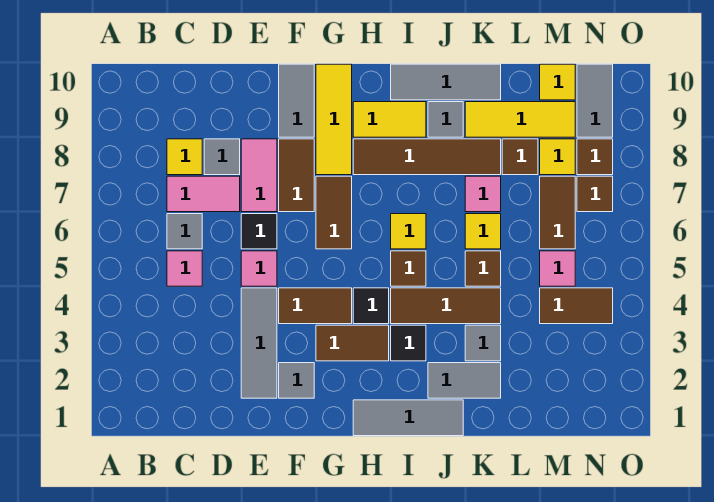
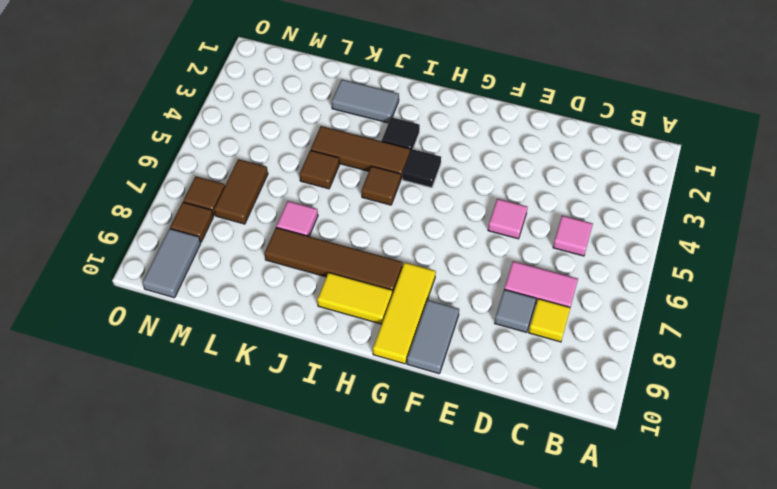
none -> grey 1x1 tile [167,214,202,249]
none -> grey 1x3 tile [241,288,277,398]
none -> black 1x1 tile [241,214,277,249]
none -> pink 1x2 tile [241,139,277,212]

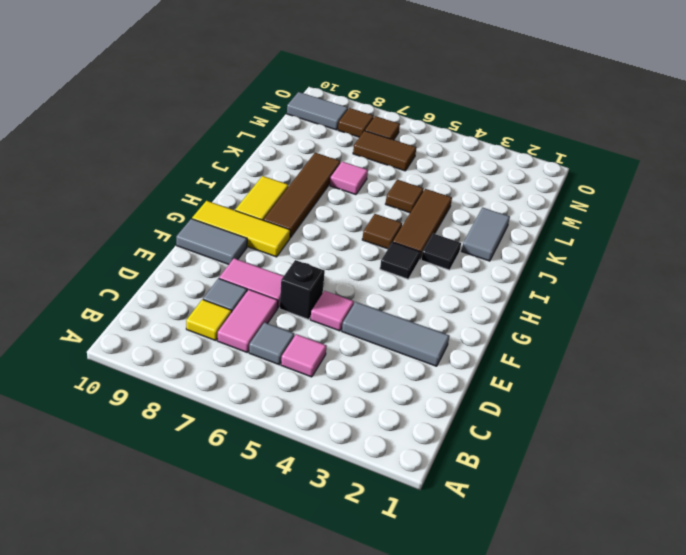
black 1x1 brick [280,260,325,320] -> black 1x1 tile [241,214,277,249]
none -> grey 1x1 tile [279,363,314,398]
none -> brown 1x2 tile [279,288,352,324]
none -> brown 1x2 tile [279,139,314,212]
none -> brown 1x2 tile [316,325,389,361]

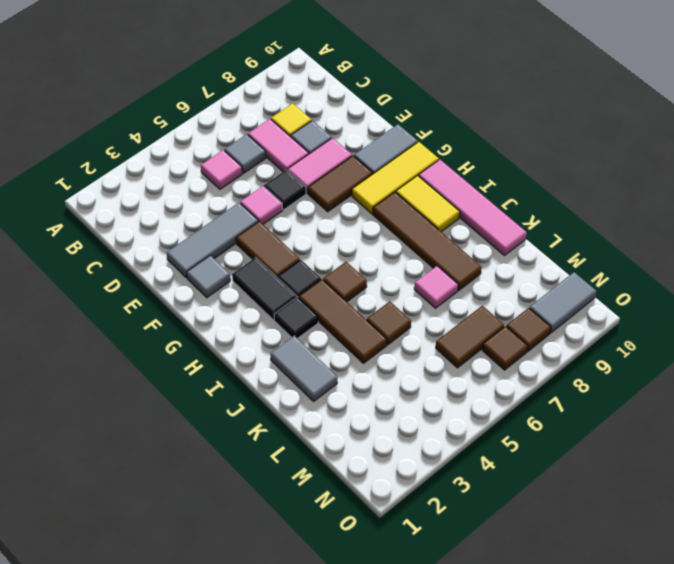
black 1x2 tile [232,258,297,320] -> brown 1x2 tile [316,325,389,361]
pink 1x4 tile [419,160,527,255] -> grey 1x3 tile [391,64,501,100]
none -> brown 1x2 tile [316,176,352,249]
none -> grey 1x3 tile [353,400,463,436]
none -> yellow 1x1 tile [391,214,426,249]
none -> grey 1x1 tile [428,102,463,137]

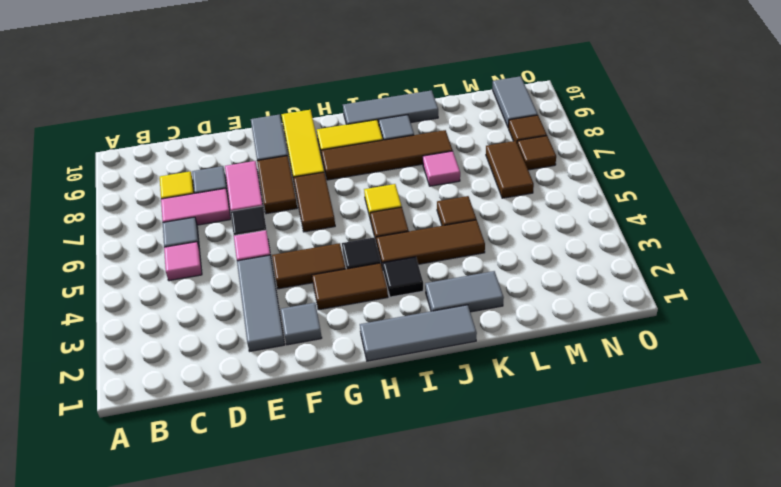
none -> grey 1x1 tile [465,325,501,361]
none -> yellow 1x1 tile [465,214,501,249]
none -> yellow 1x3 tile [465,102,575,137]
none -> brown 1x1 tile [502,139,538,175]

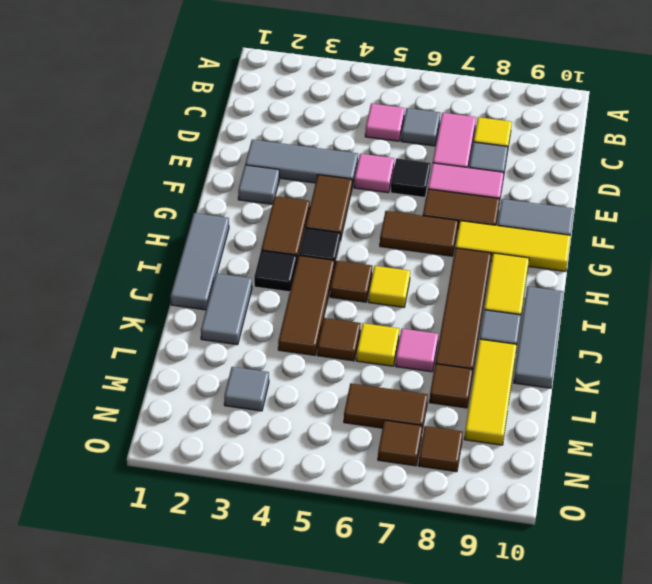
grey 1x1 tile [224,367,269,411] -> grey 1x1 tile moved to [465,325,501,361]
none -> brown 1x2 tile [540,288,613,324]
none -> pink 1x1 tile [540,251,575,286]
none -> yellow 1x1 tile [540,139,575,175]
none -> yellow 1x1 tile [540,64,575,100]

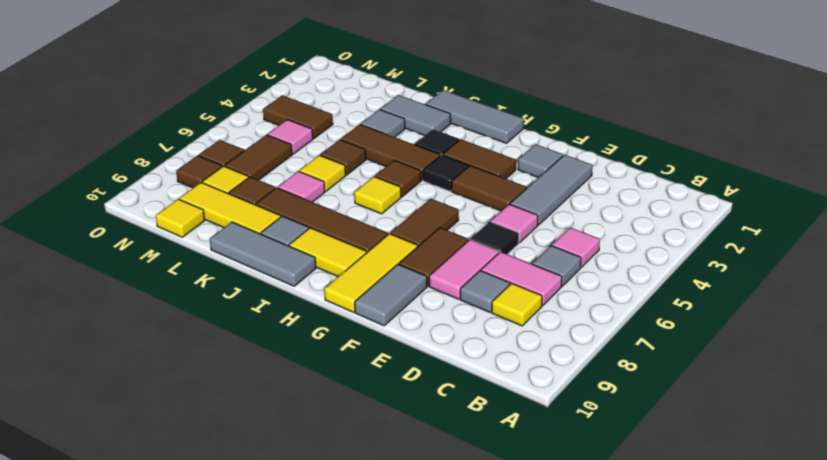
none -> grey 1x2 tile [577,64,613,137]

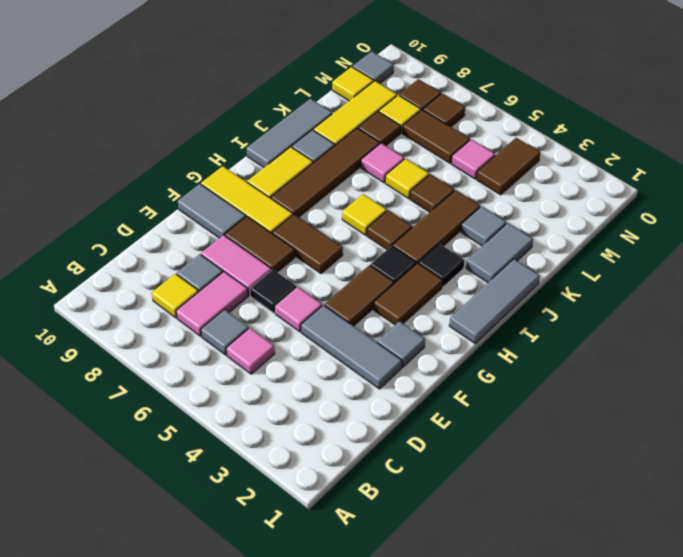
grey 1x1 tile [353,51,394,84] -> grey 1x2 tile [577,64,613,137]

